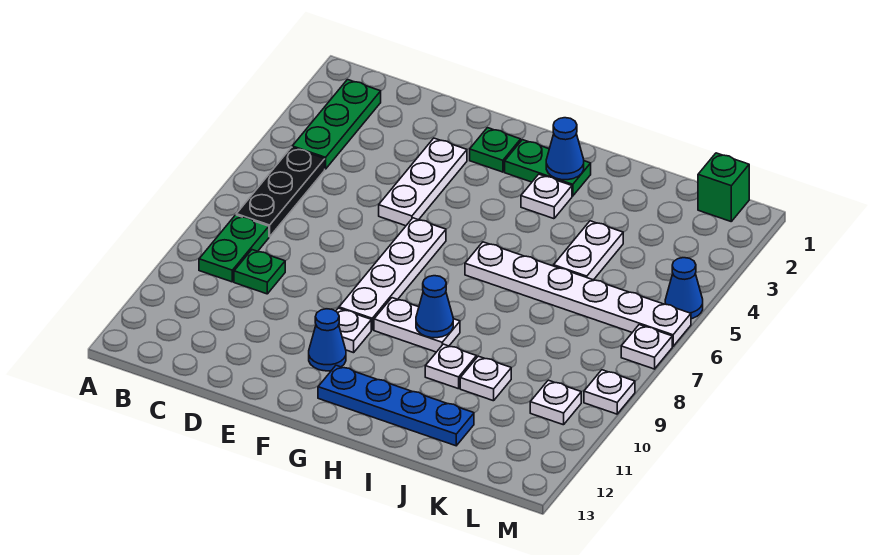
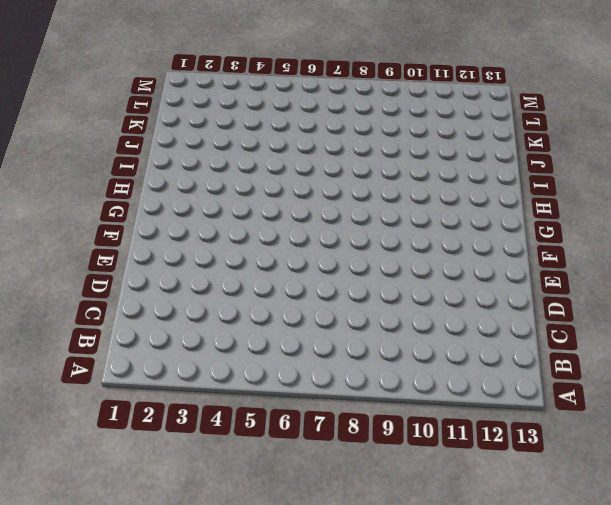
none -> green 1x3 plate [292,80,381,169]
none -> black 1x3 plate [236,147,325,237]
none -> green 1x2 plate [199,215,269,282]

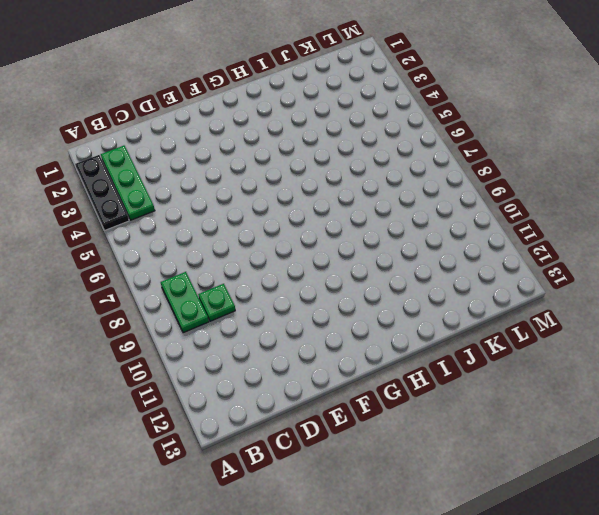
black 1x3 plate [75,155,129,230] -> black 1x3 plate moved to [236,147,325,237]
none -> white 1x3 plate [379,138,467,226]
none -> green 1x1 plate [470,128,521,172]
none -> white 1x4 plate [339,218,446,330]

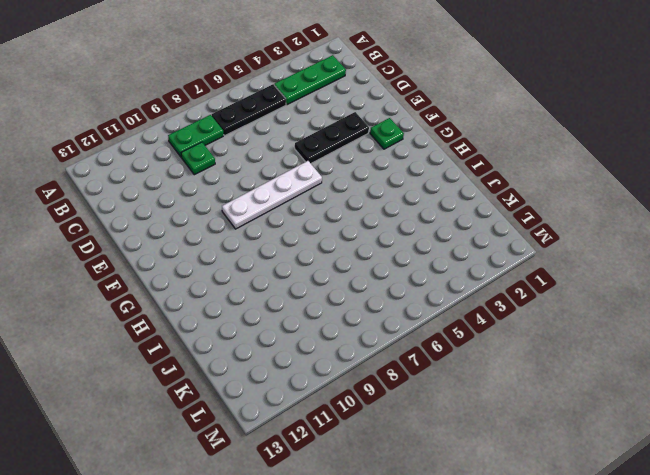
black 1x3 plate [295,112,369,163] -> white 1x3 plate [379,138,467,226]
none -> white 1x1 plate [336,308,371,353]
none -> blue 1x1 cone [309,309,346,371]
none -> green 1x2 plate [505,140,591,196]

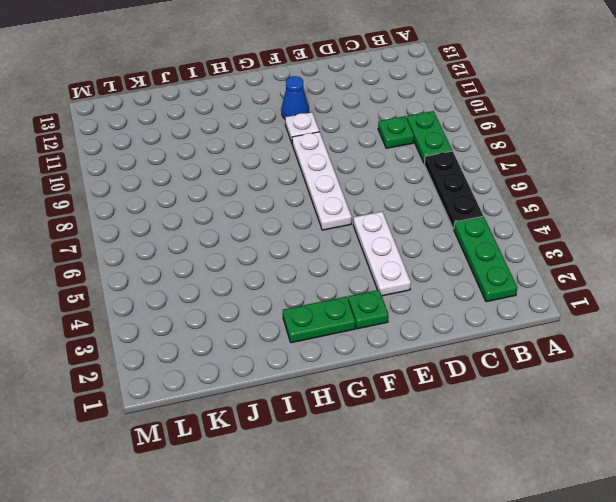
none -> white 1x2 plate [374,298,460,352]
none -> blue 1x4 plate [318,365,474,446]
none -> white 1x1 plate [521,174,572,219]

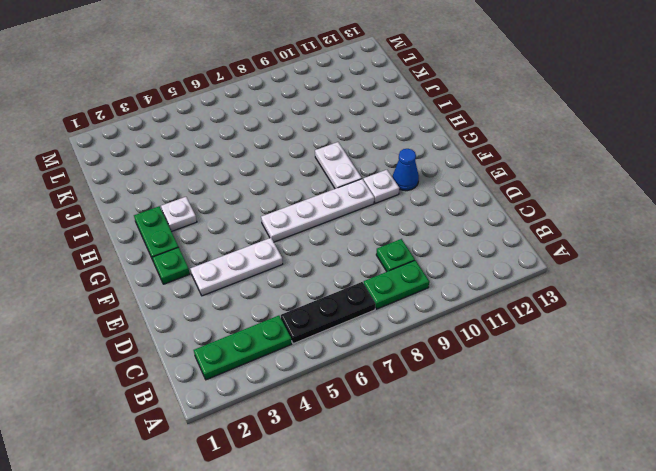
none -> blue 1x4 plate [318,365,474,446]
none -> white 1x6 plate [465,242,691,346]
none -> white 1x1 plate [425,344,476,389]

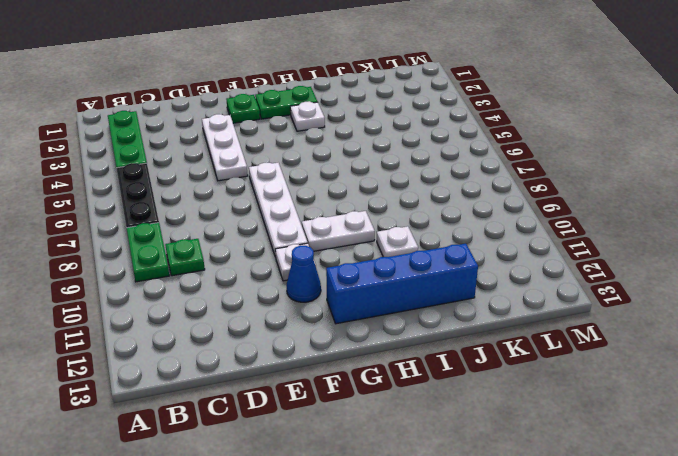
blue 1x4 brick [326,244,478,324] -> blue 1x4 plate [318,365,474,446]
none -> white 1x6 plate [465,242,691,346]
none -> white 1x2 plate [554,221,623,280]
none -> white 1x1 plate [460,356,511,401]

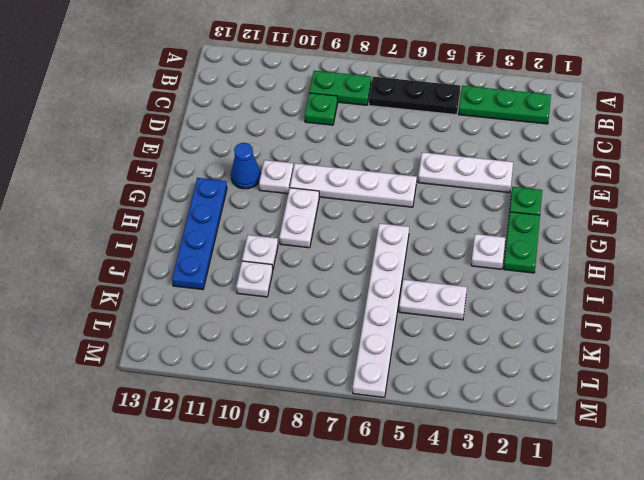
none -> green 1x1 brick [698,153,749,221]
none -> white 1x1 plate [530,380,581,425]
none -> blue 1x1 cone [665,258,703,319]

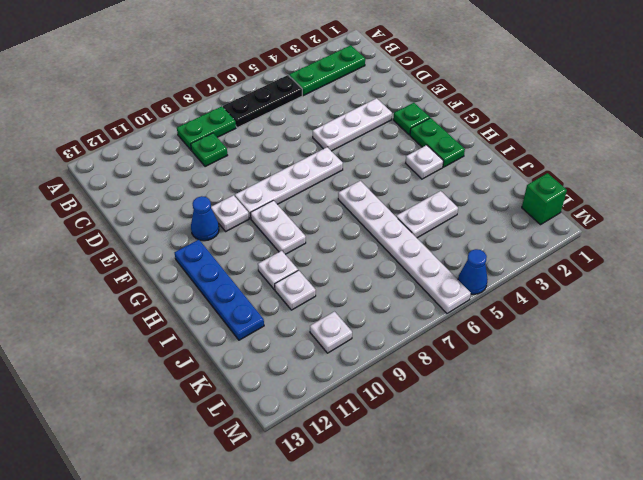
none -> white 1x1 plate [621,325,672,369]
none -> white 1x1 plate [584,370,635,414]
none -> blue 1x1 cone [546,118,584,180]

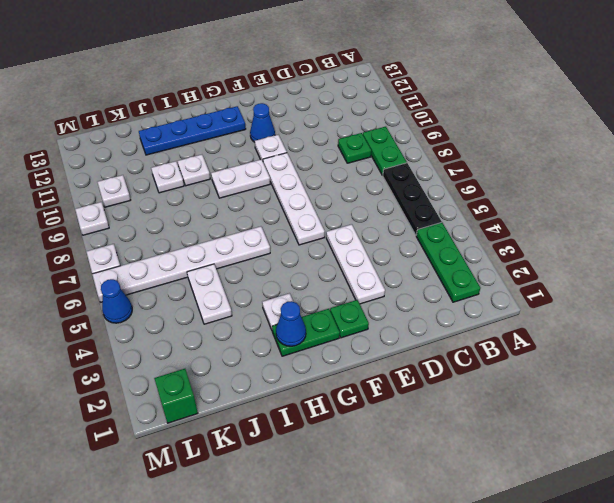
none -> blue 1x1 cone [416,276,453,338]

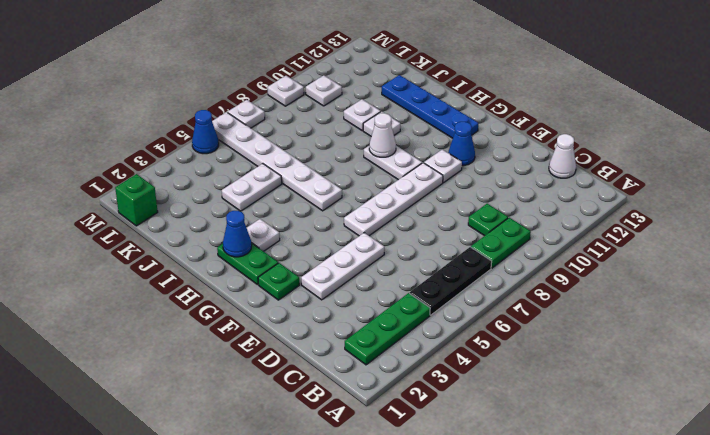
white 1x1 cone [549,134,576,178] -> none
white 1x1 cone [369,113,396,157] -> blue 1x1 cone [416,276,453,338]

